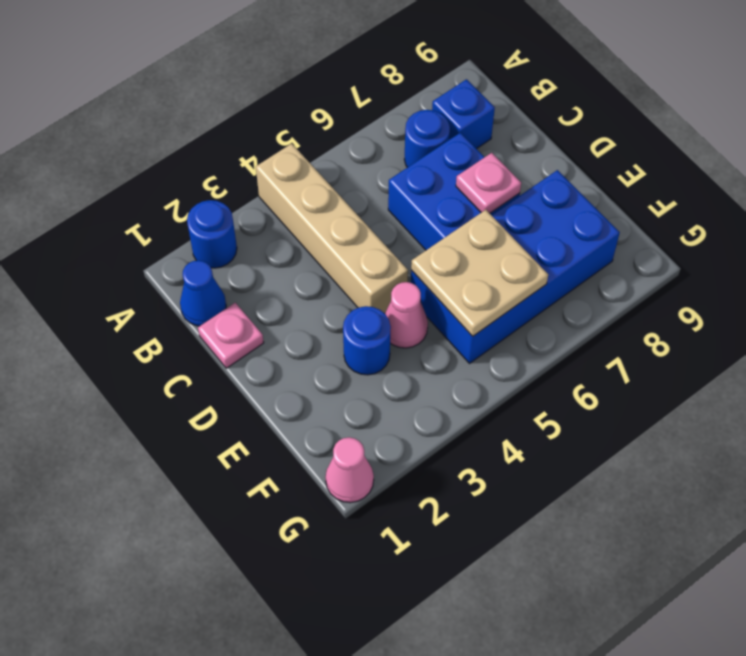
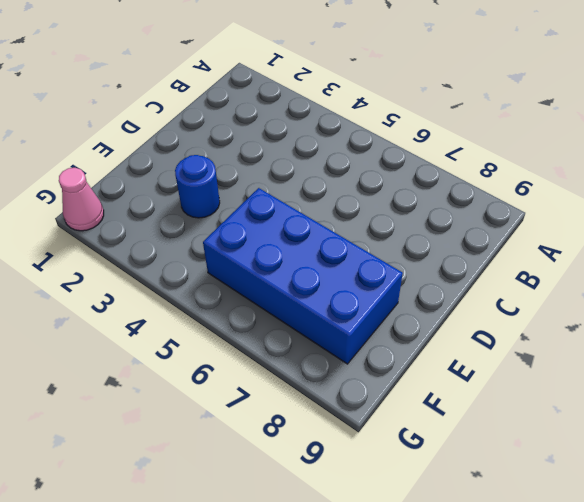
none -> blue 1x1 round brick [187,200,237,268]
none -> tan 1x4 brick [256,144,408,313]
none -> blue 1x1 cone [180,260,226,326]

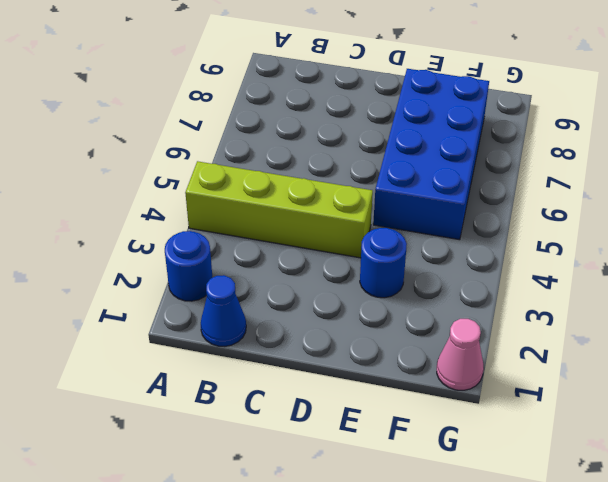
lime 1x4 brick [185,161,373,258] -> tan 1x4 brick [256,144,408,313]
none -> blue 1x1 round brick [404,110,450,168]
none -> blue 1x1 brick [432,79,495,149]
none -> pink 1x1 plate [198,303,264,368]

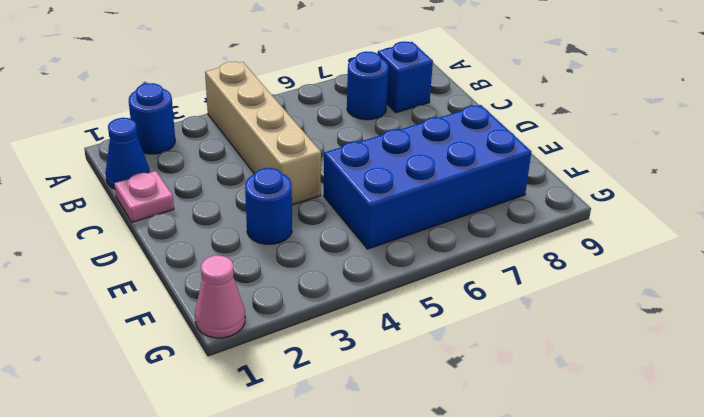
none -> blue 2x2 brick [388,133,520,250]
none -> pink 1x1 cone [385,282,428,348]
none -> pink 1x1 plate [456,153,521,213]

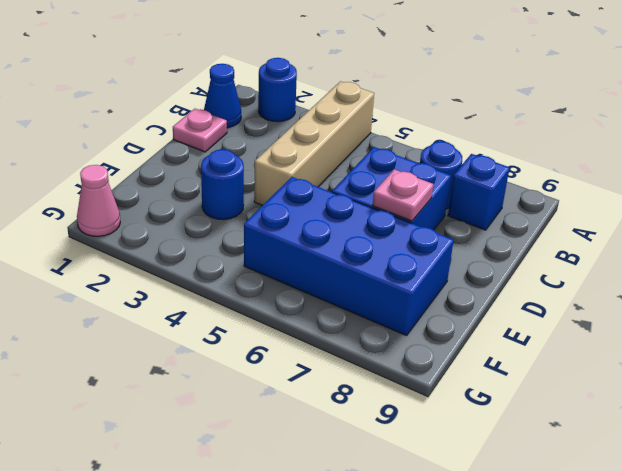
none -> pink 1x1 cone [385,282,428,348]
none -> tan 2x2 plate [411,210,548,336]

